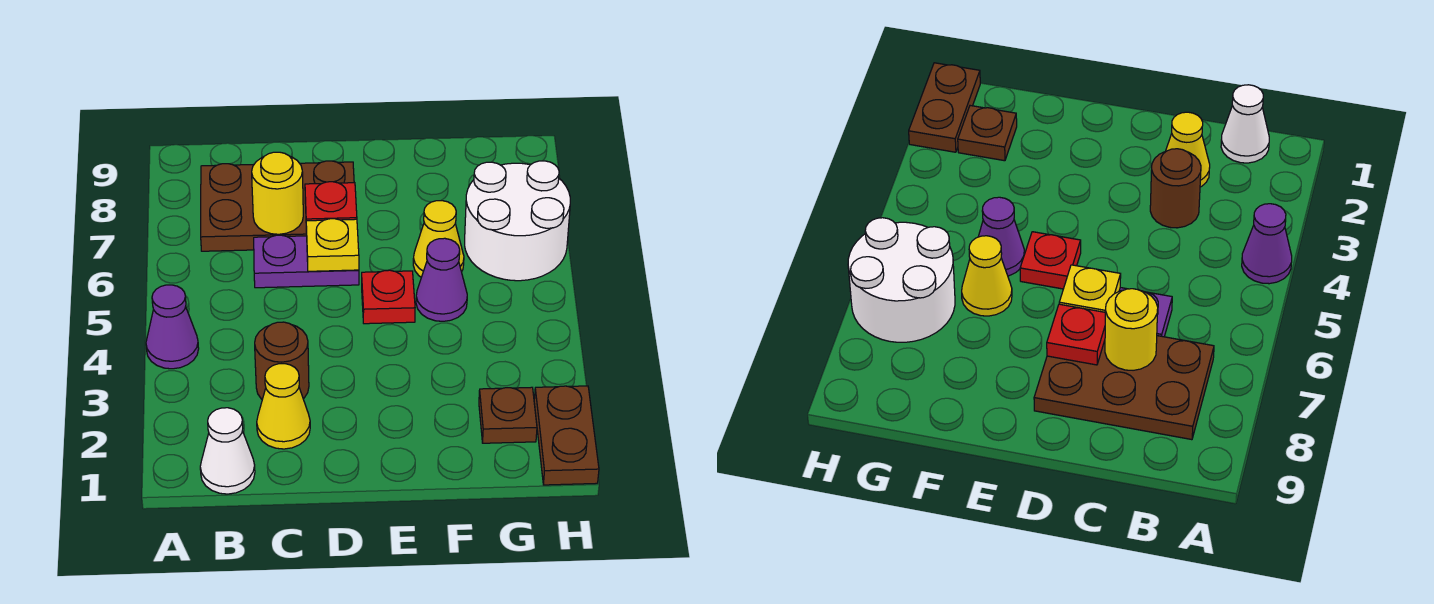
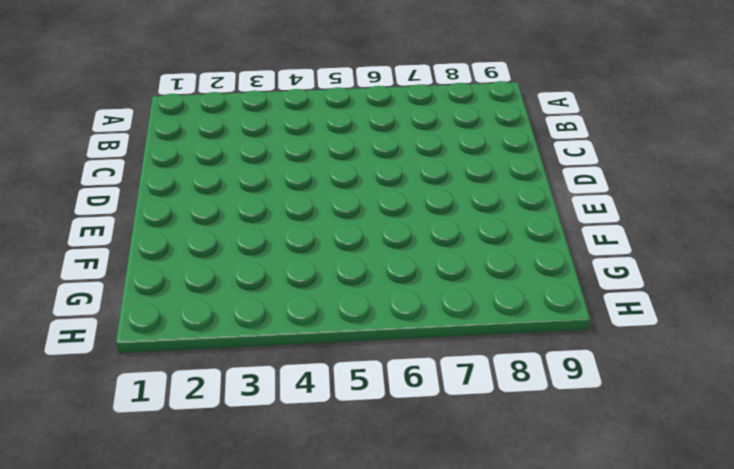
none -> purple 1x1 cone [146,285,199,369]
none -> white 1x1 cone [200,408,255,494]
none -> brown 2x3 plate [201,161,354,251]

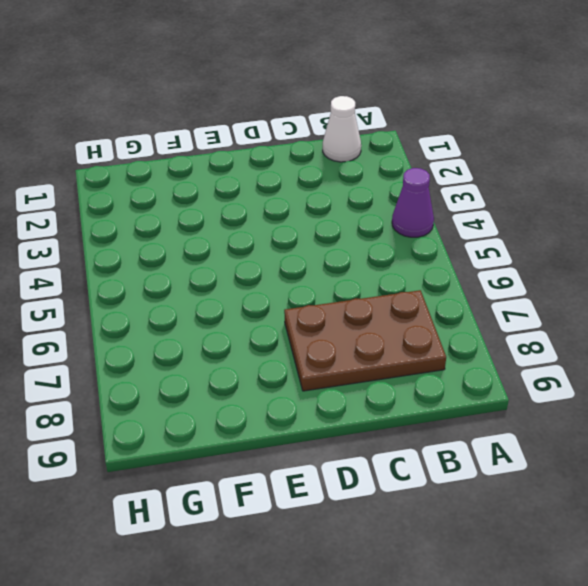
none -> yellow 1x1 cone [257,364,310,449]
none -> brown 1x1 round brick [255,322,309,399]
none -> purple 1x2 plate [254,235,359,288]

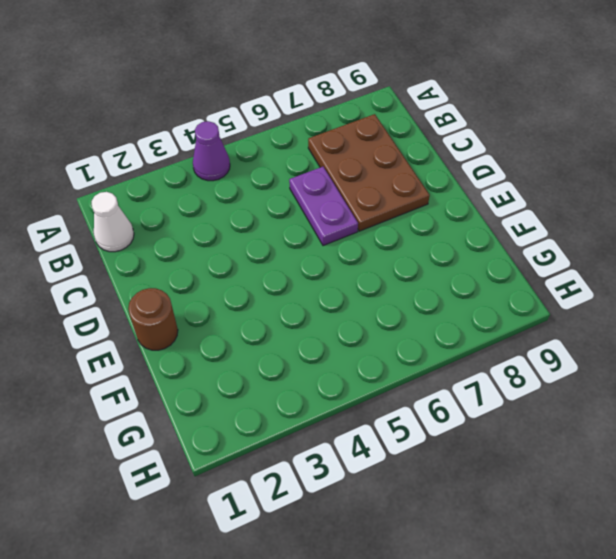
brown 1x1 round brick [128,288,178,350] -> brown 1x1 round brick moved to [255,322,309,399]
none -> yellow 1x1 cone [257,364,310,449]
none -> red 1x1 plate [362,270,415,324]
none -> purple 1x1 cone [416,238,467,321]

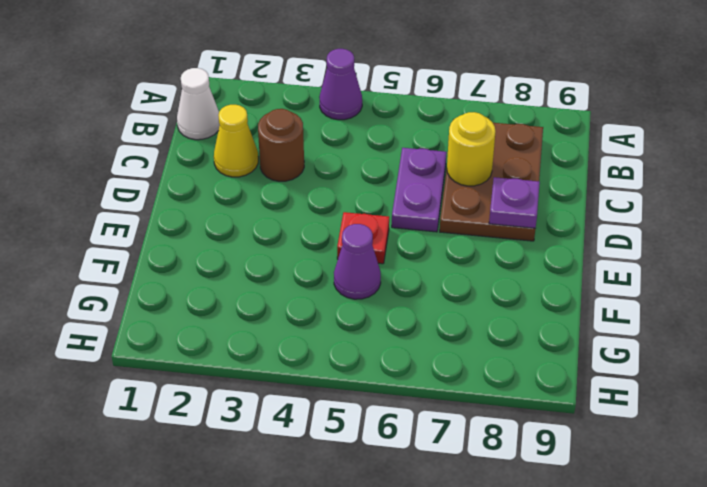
purple 1x1 plate [489,177,540,228] -> none
none -> yellow 1x1 cone [413,201,464,277]
none -> brown 1x1 plate [479,387,537,443]
none -> white 2x2 round brick [465,161,570,281]

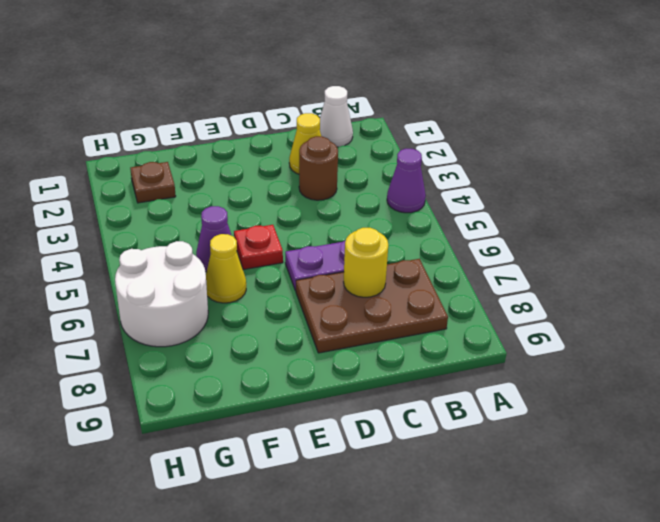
none -> brown 1x2 plate [534,386,599,485]
none -> yellow 1x1 plate [306,219,359,271]
none -> red 1x1 plate [305,182,357,232]

